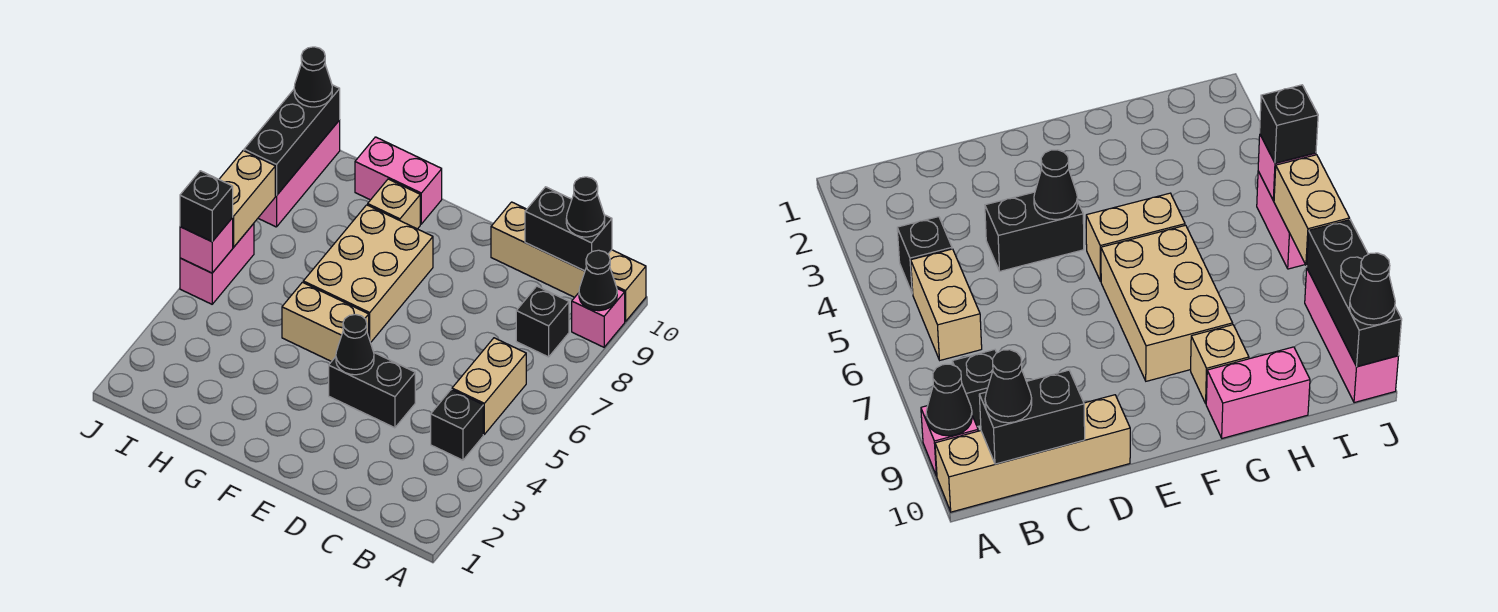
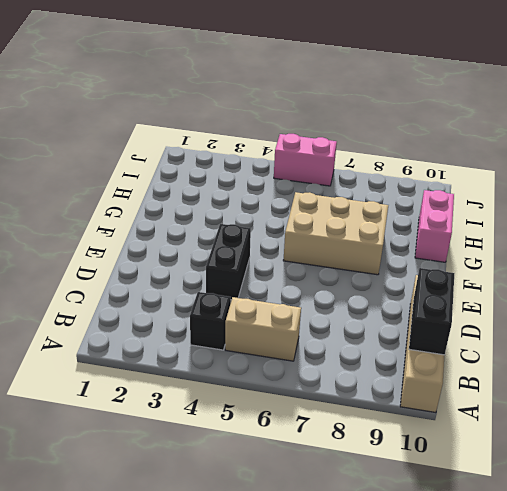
none -> pink 1x1 brick [572,289,625,347]
none -> black 1x1 brick [516,286,569,357]
none -> tan 1x2 brick [282,282,369,362]

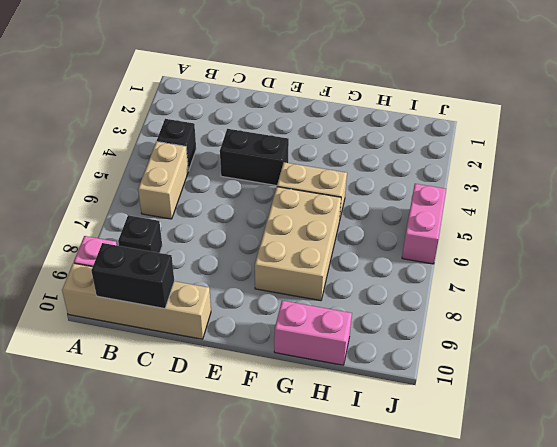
none -> tan 1x1 brick [368,179,420,229]
none -> pink 1x3 brick [258,120,340,227]
none -> black 1x1 cone [579,250,617,311]

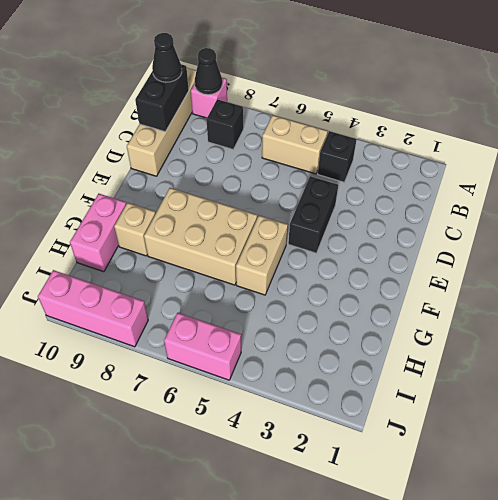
none -> black 1x1 cone [336,314,374,375]
none -> pink 1x1 brick [180,218,233,273]
none -> tan 1x2 brick [219,151,276,247]

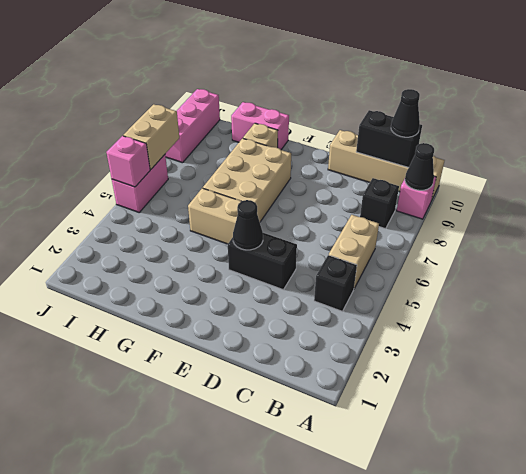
none -> black 1x3 brick [244,85,340,196]
none -> black 1x1 brick [180,171,233,242]
none -> black 1x1 cone [294,47,332,107]

